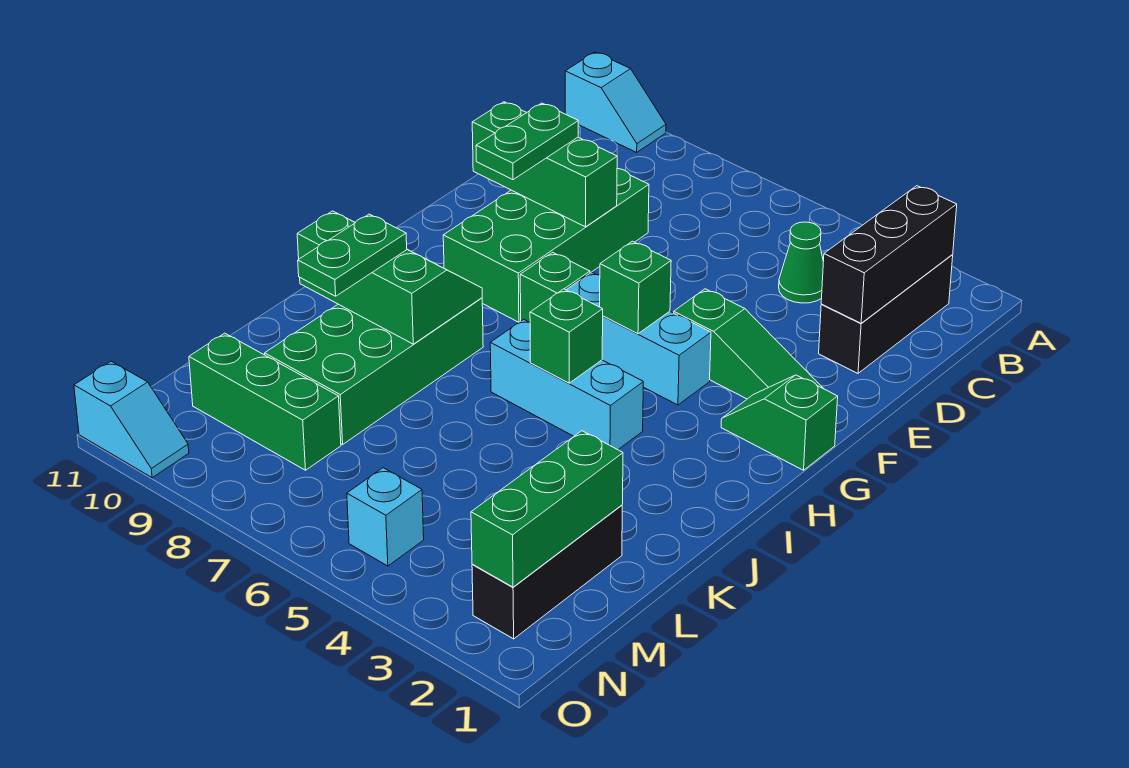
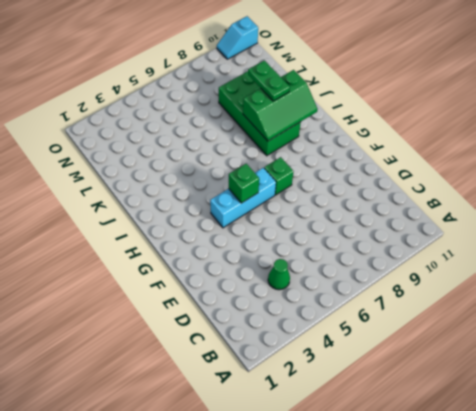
none -> cyan 1x2 slope [565,52,666,152]
none -> black 1x3 brick [819,255,953,373]
none -> green 2x4 brick [443,169,649,322]

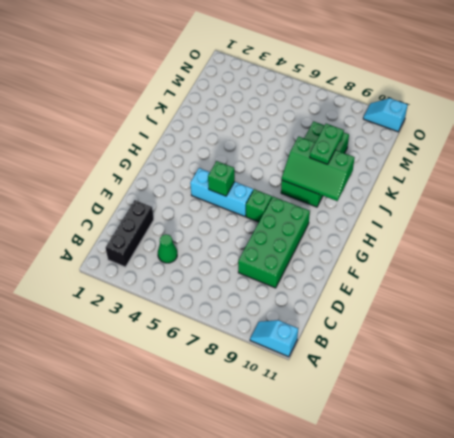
none -> green 1x3 slope [674,289,824,399]
none -> green 1x2 slope [721,375,838,470]
none -> cyan 1x3 brick [490,319,643,450]

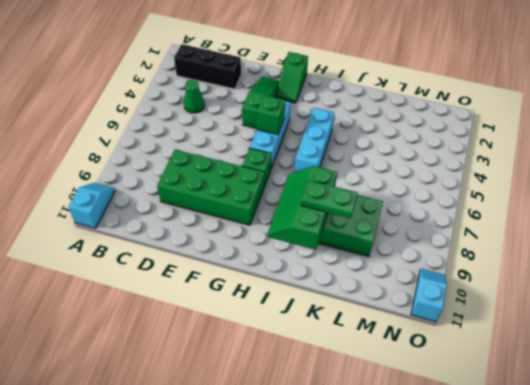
none -> black 1x3 brick [472,505,622,639]
none -> green 1x3 brick [189,333,341,470]
none -> cyan 1x1 brick [347,468,424,566]

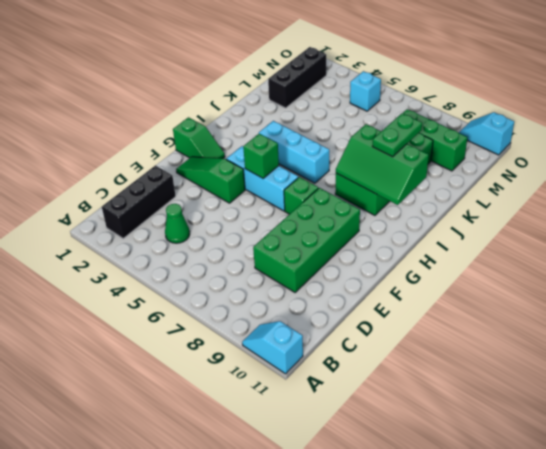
none -> black 1x3 brick [821,186,957,323]
none -> green 1x3 brick [472,102,617,227]
none -> green 1x1 brick [530,289,603,383]

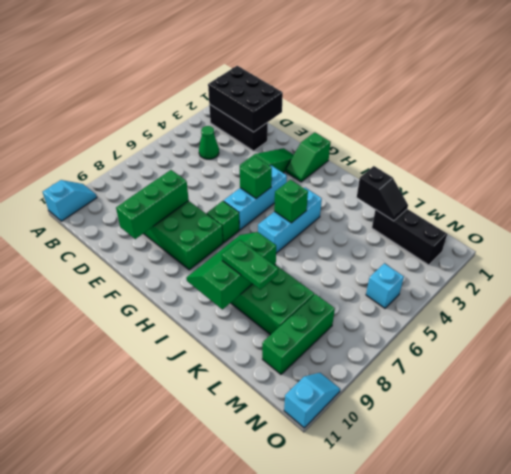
black 2x3 brick [208,66,283,132] -> black 1x3 brick [821,186,957,323]
black 1x2 slope [357,166,408,221] -> green 1x3 brick [471,431,623,587]
none -> green 1x2 plate [476,103,578,180]

